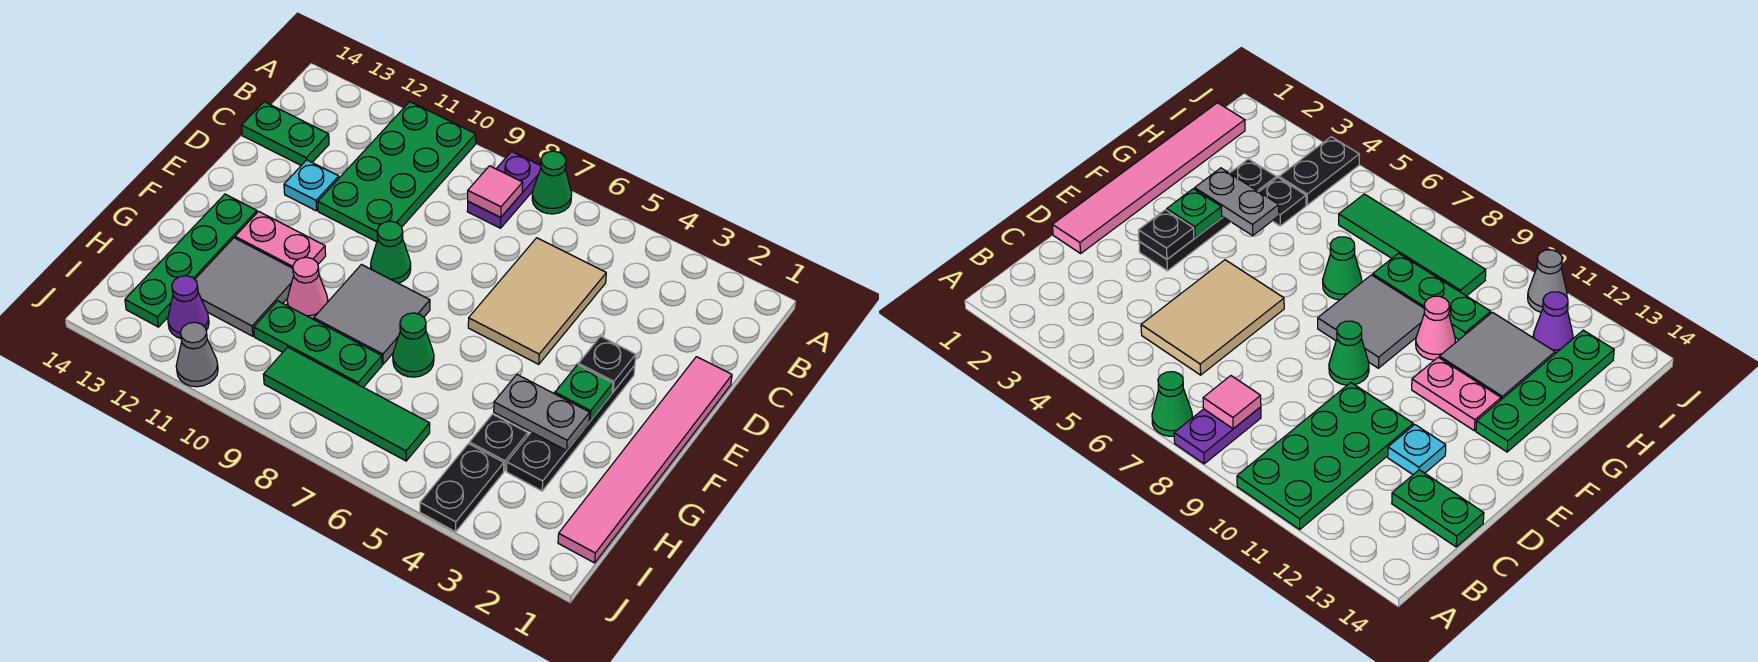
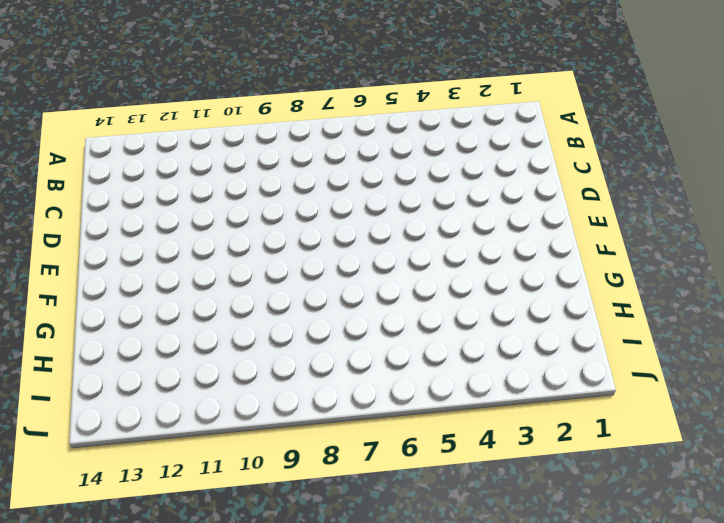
none -> green 1x1 cone [532,151,572,214]
none -> purple 1x2 plate [467,151,541,228]
none -> green 2x4 plate [318,102,476,242]

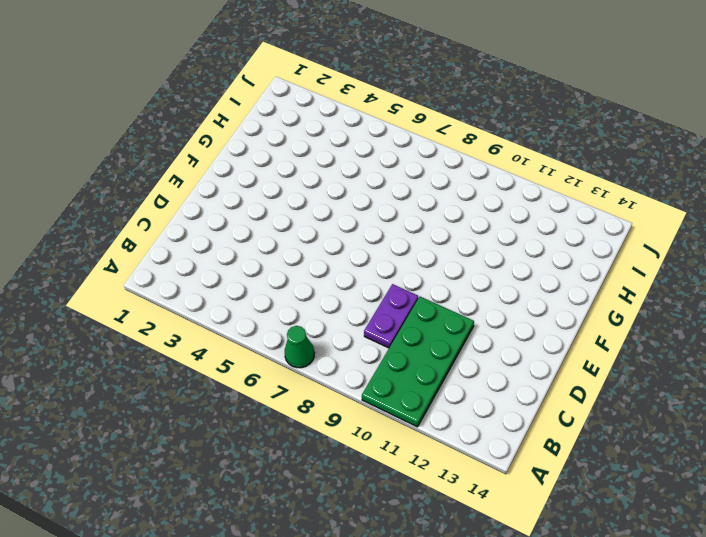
purple 1x2 plate [364,284,418,348] -> purple 1x2 plate moved to [467,151,541,228]
none -> tan 2x3 tile [468,238,606,364]
none -> green 1x2 plate [242,102,329,165]
none -> pink 1x6 tile [558,357,732,563]

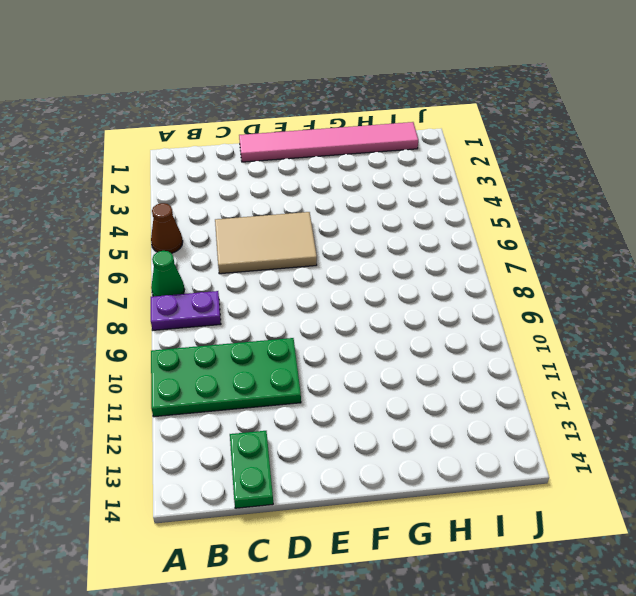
brown 1x1 cone [151,203,183,253] -> none
none -> cyan 1x1 plate [284,160,339,211]
none -> black 1x4 plate [507,365,635,491]
none -> green 1x1 cone [371,221,411,283]

